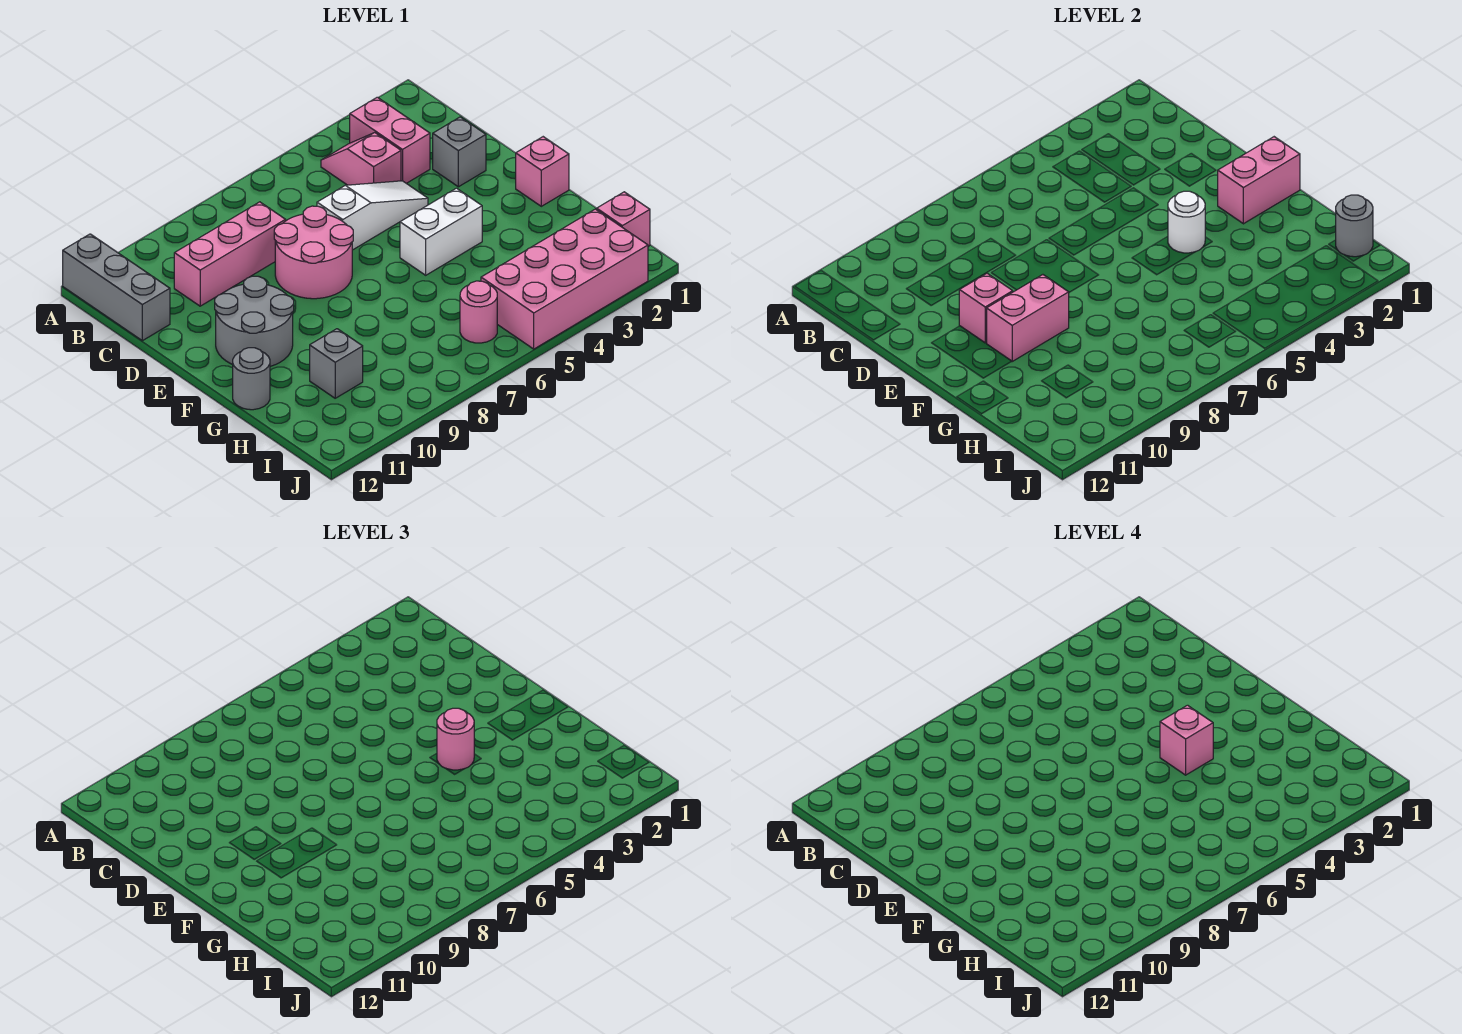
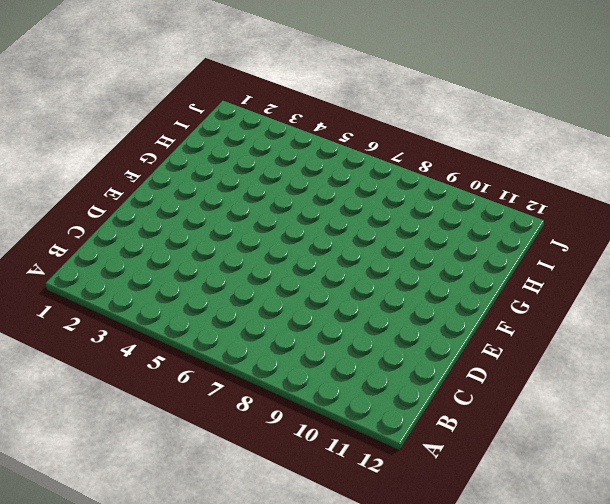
none -> grey 1x3 brick [63,234,170,341]
none -> pink 1x2 brick [350,97,430,183]
none -> pink 1x2 slope [321,133,401,185]

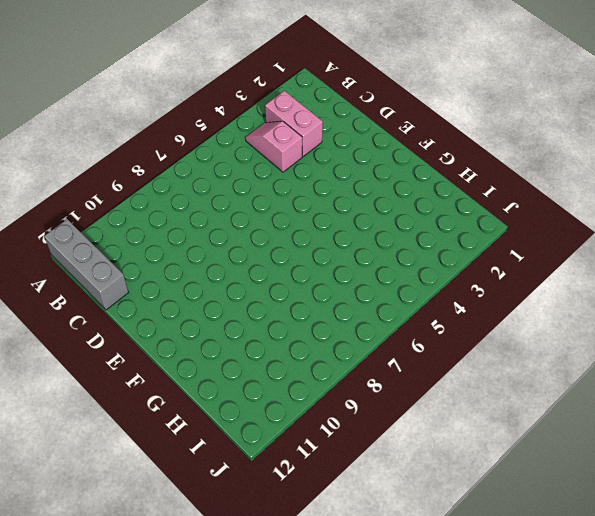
none -> pink 1x3 brick [174,202,286,306]
none -> grey 1x1 brick [433,117,486,187]
none -> white 1x3 slope [317,181,428,250]

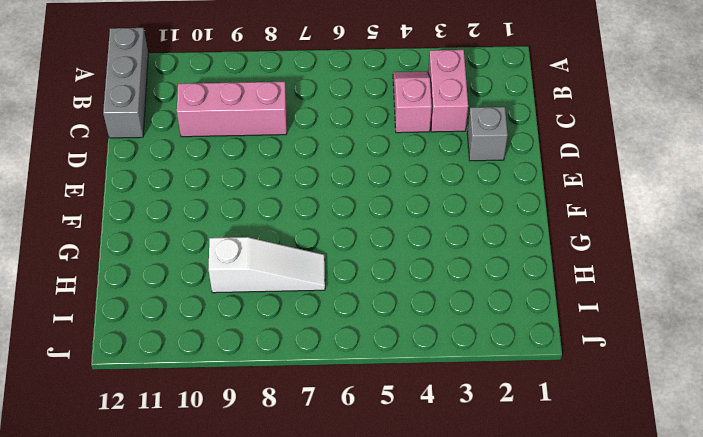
white 1x3 slope [208,237,325,293] -> white 1x3 slope moved to [317,181,428,250]
none -> pink 2x2 round brick [274,206,353,299]
none -> grey 2x2 round brick [215,276,294,366]
none -> pink 1x1 brick [516,137,569,206]

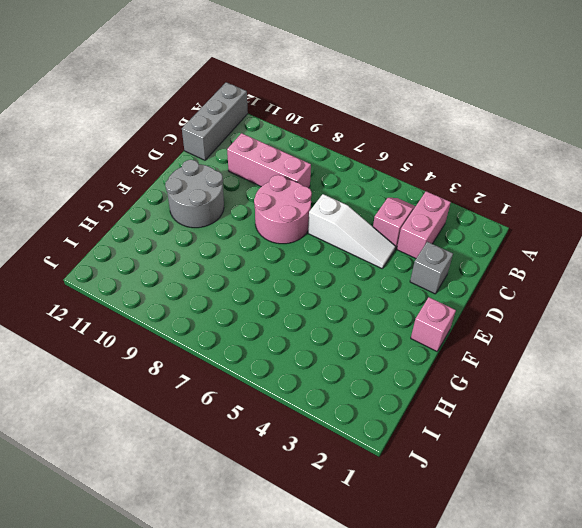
none -> white 1x2 brick [400,188,482,275]
none -> grey 1x1 round brick [233,348,270,410]
none -> grey 1x1 brick [310,329,363,398]

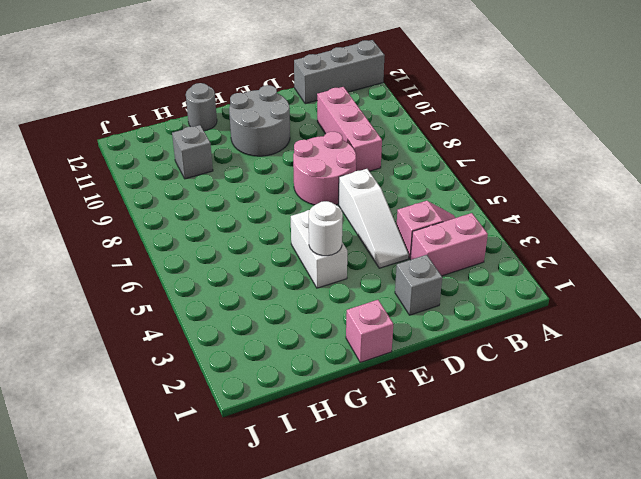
none -> pink 1x1 brick [597,192,650,246]
none -> pink 2x4 brick [481,209,648,349]
none -> pink 1x1 round brick [460,281,497,343]

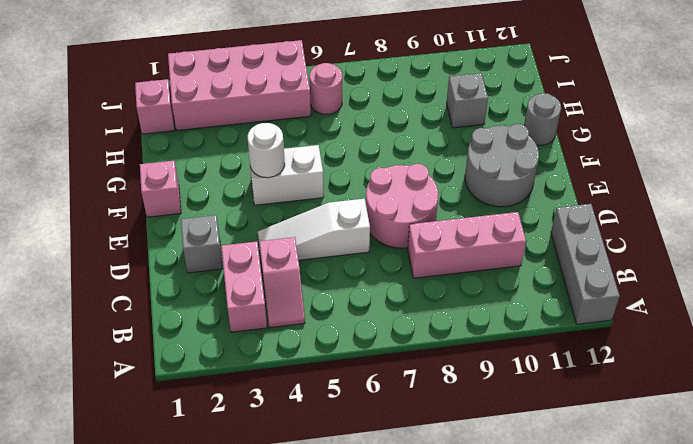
none -> pink 1x1 brick [959,273,1013,343]
none -> pink 1x2 brick [1218,137,1300,224]
none -> pink 1x2 brick [987,275,1069,361]

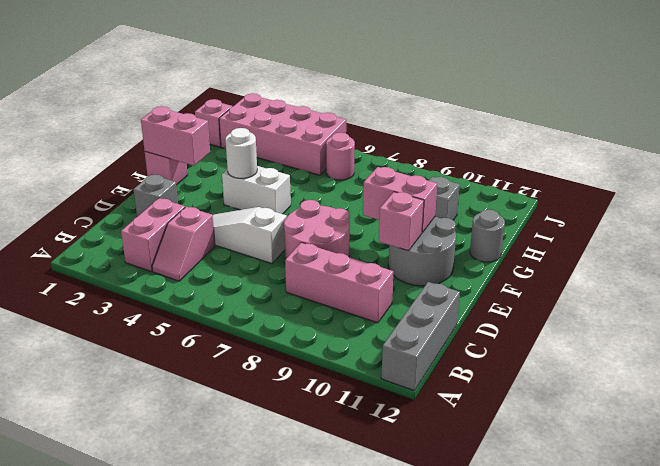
none -> grey 1x1 round brick [1336,195,1373,257]
none -> pink 1x1 round brick [437,708,474,770]
none -> pink 1x1 brick [1160,705,1213,775]

